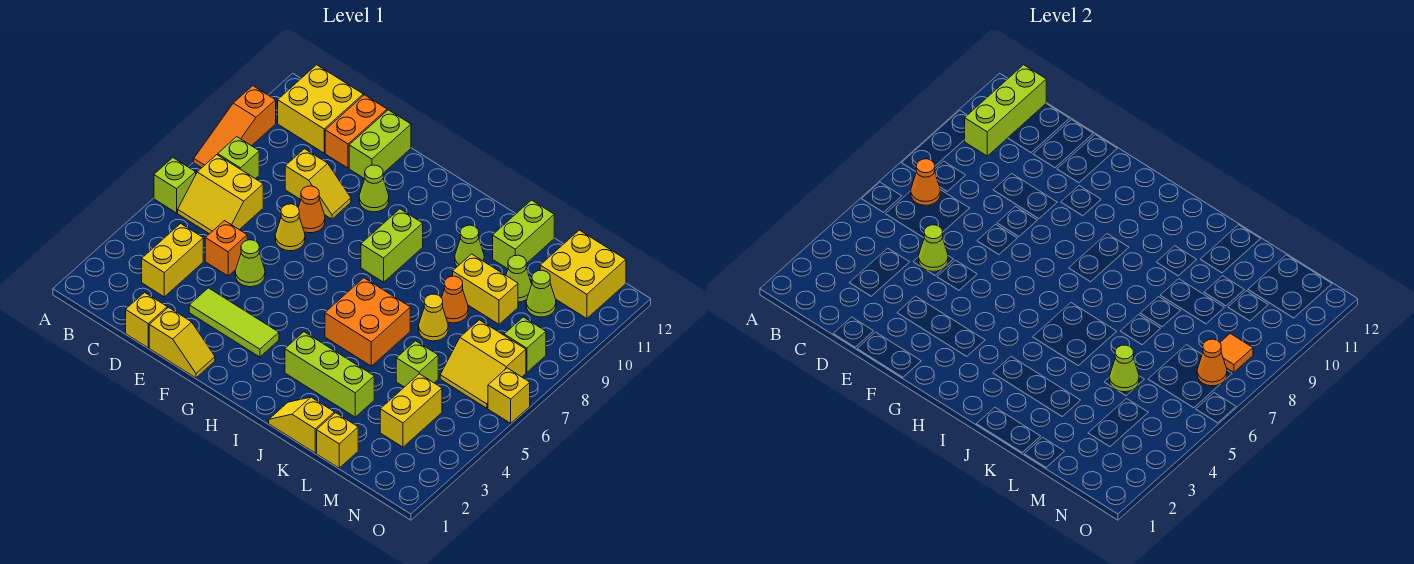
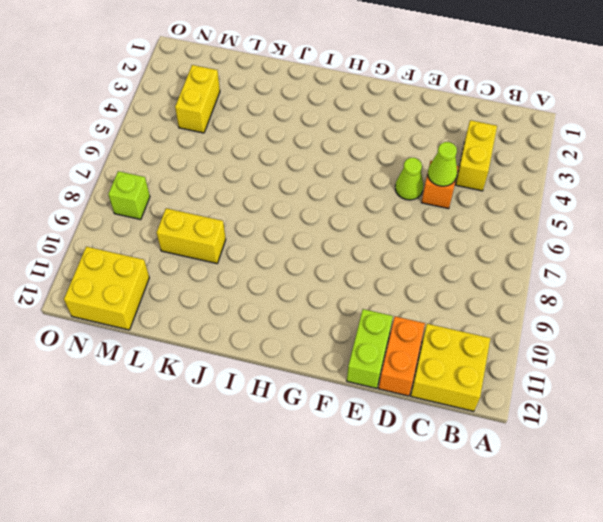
none -> lime 1x1 brick [154,158,196,213]
none -> orange 1x3 slope [194,86,276,168]
none -> yellow 2x2 slope [178,155,263,234]
none -> lime 1x1 brick [218,137,259,179]

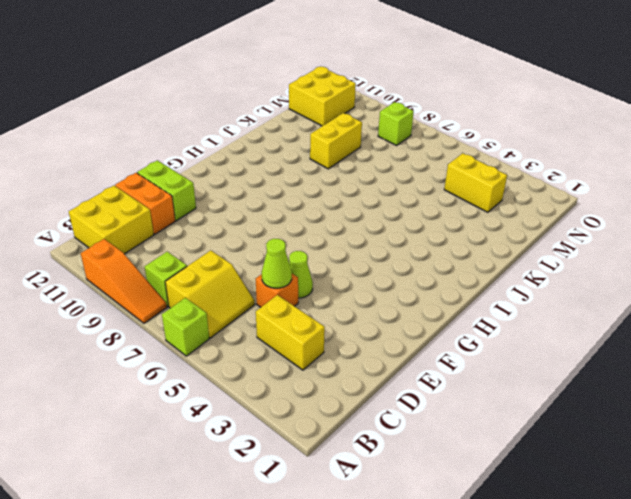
none -> yellow 1x1 brick [126,292,167,348]
none -> yellow 1x2 slope [285,149,351,219]
none -> yellow 1x2 slope [149,308,215,378]
none -> lime 1x3 tile [189,288,279,357]

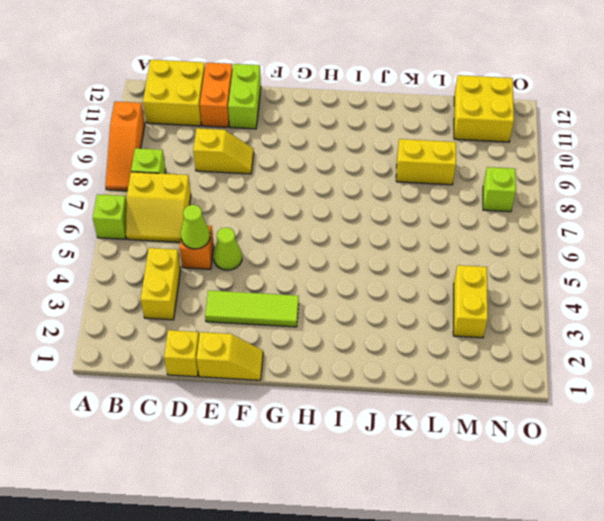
none -> yellow 1x1 cone [275,204,305,251]
none -> orange 1x1 cone [298,186,325,233]
none -> lime 1x1 cone [359,165,389,212]
none -> lime 1x2 brick [361,209,423,282]

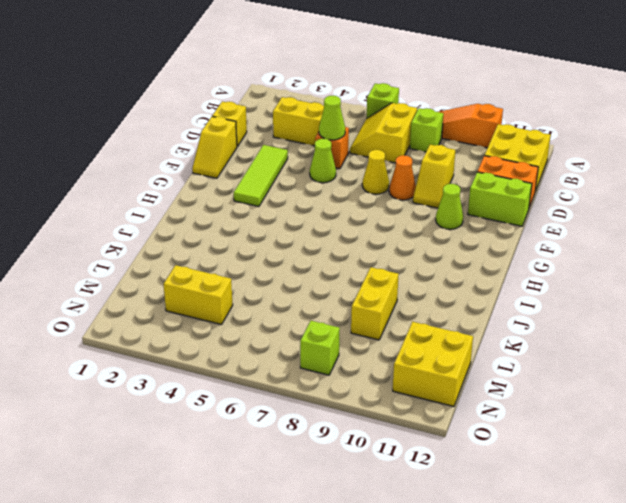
none -> lime 1x2 brick [361,209,423,282]
none -> lime 1x3 brick [285,332,374,417]
none -> orange 2x2 brick [325,278,410,366]
none -> yellow 1x2 slope [269,397,334,453]

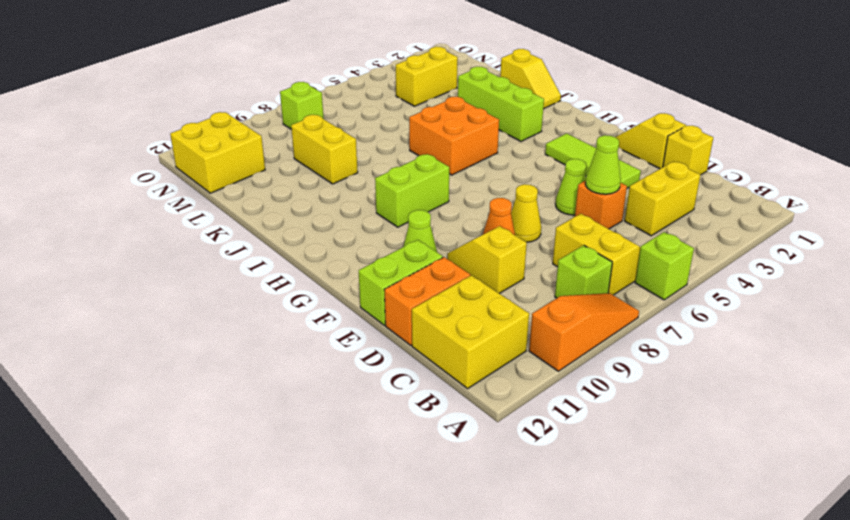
none -> lime 1x1 cone [455,225,484,266]
none -> yellow 1x1 cone [419,294,448,341]
none -> orange 1x1 cone [442,276,468,323]
none -> lime 1x2 brick [493,200,554,269]

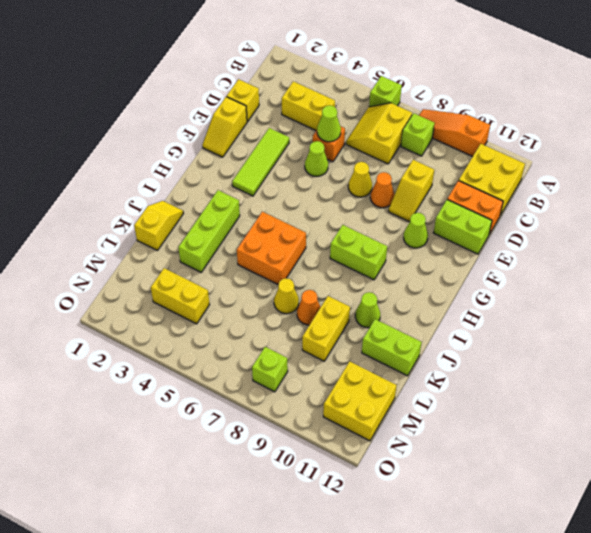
none -> yellow 1x1 brick [317,413,358,468]
none -> lime 1x1 brick [396,341,438,387]
none -> lime 1x1 cone [506,255,532,302]
none -> yellow 2x2 slope [440,320,526,408]

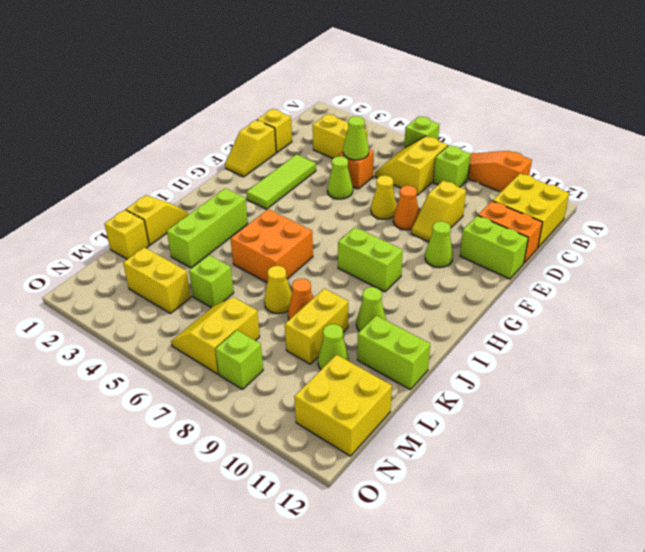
none -> lime 1x1 cone [526,270,556,317]
none -> yellow 1x1 brick [488,368,530,423]
none -> orange 1x1 cone [911,159,940,205]
none -> lime 1x3 brick [965,65,1046,156]

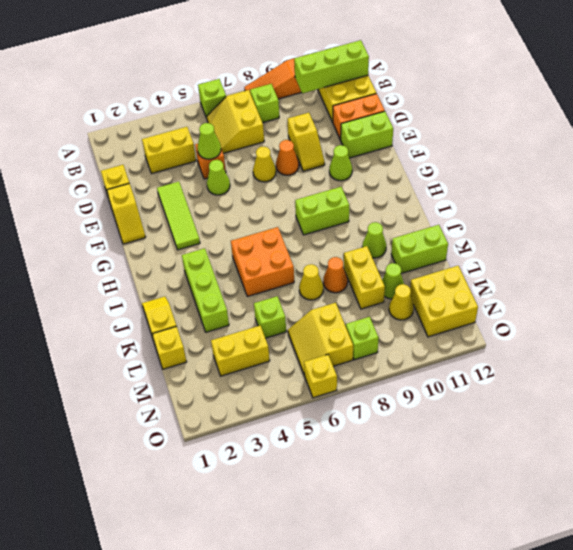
yellow 1x1 cone [389,284,414,320] -> lime 1x1 cone [526,270,556,317]
none -> orange 1x1 cone [911,159,940,205]
none -> lime 1x1 cone [1110,345,1139,392]
none -> orange 1x1 cone [1197,339,1227,386]
none -> orange 1x1 tile [1220,334,1253,372]

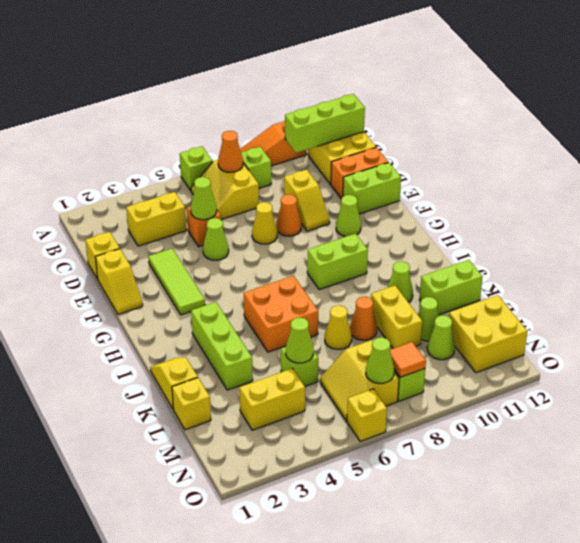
lime 1x1 cone [366,337,394,383] -> orange 1x1 cone [1197,339,1227,386]

